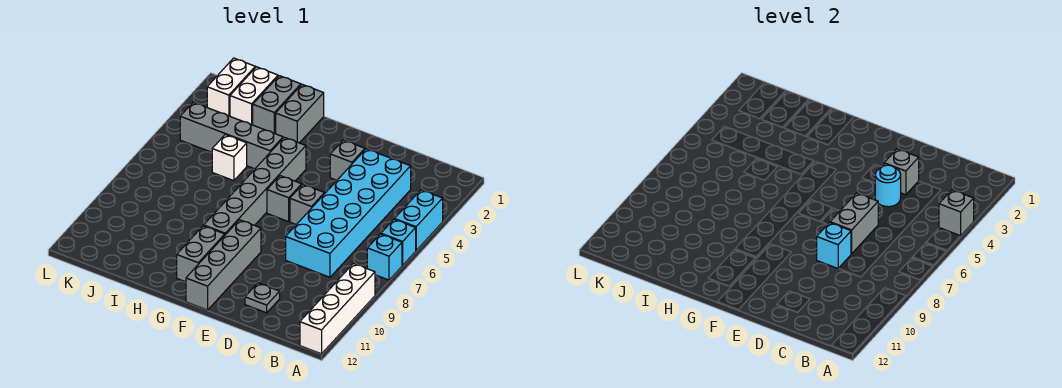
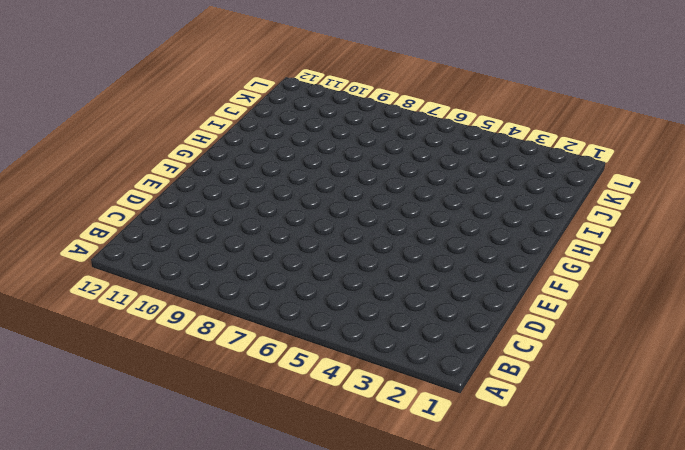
none -> cyan 1x2 brick [395,190,443,250]
none -> cyan 1x1 brick [381,219,416,265]
none -> cyan 1x1 brick [367,234,402,280]

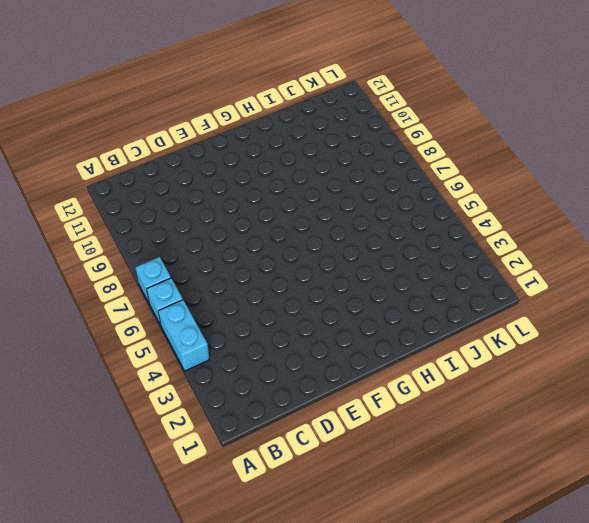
none -> white 1x4 brick [300,264,375,354]
none -> cyan 2x6 brick [286,149,411,277]
none -> grey 1x1 plate [245,283,280,313]

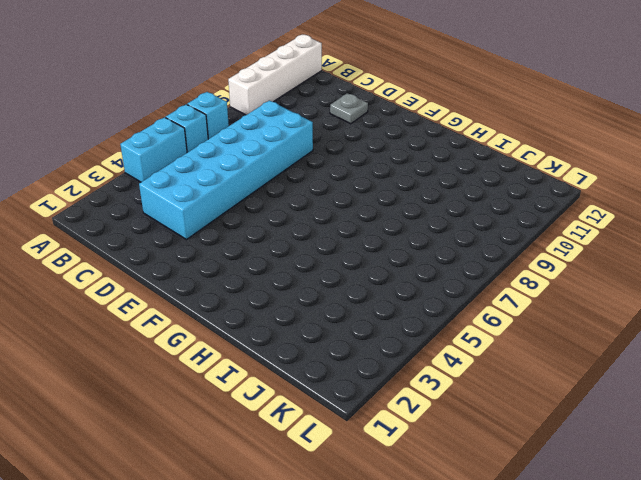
none -> grey 1x1 brick [330,140,365,180]
none -> grey 1x1 brick [290,184,324,225]
none -> grey 1x1 brick [267,176,302,222]

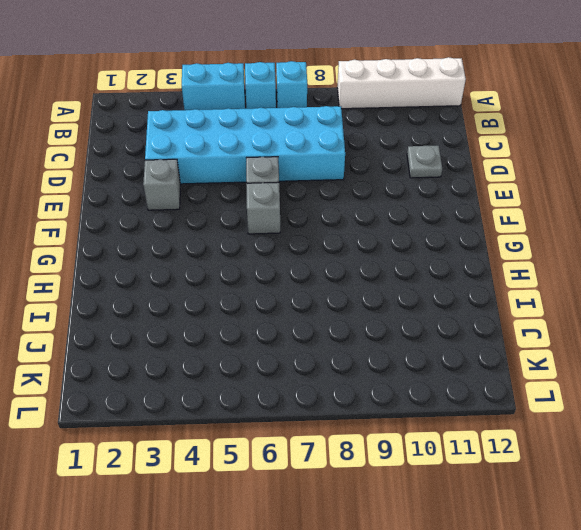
none -> grey 1x4 brick [186,220,261,310]
none -> grey 1x6 brick [204,137,306,235]
none -> grey 1x2 brick [177,226,225,282]

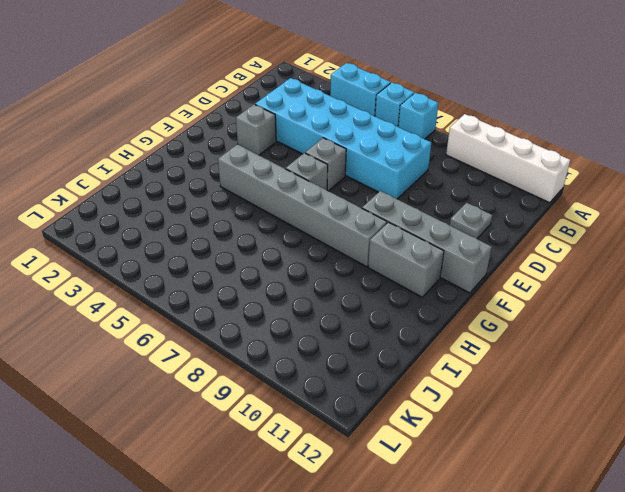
none -> grey 1x2 brick [276,84,324,143]
none -> grey 1x4 brick [180,102,283,169]
none -> grey 1x2 brick [253,76,301,134]

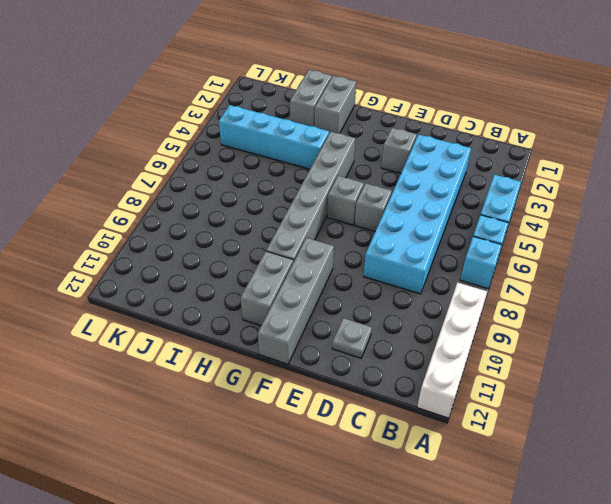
cyan 1x4 brick [219,105,329,169] -> grey 1x4 brick [180,102,283,169]
none -> white 1x1 brick [212,135,247,181]
none -> white 1x2 brick [230,67,278,125]
none -> white 1x2 brick [207,58,255,116]

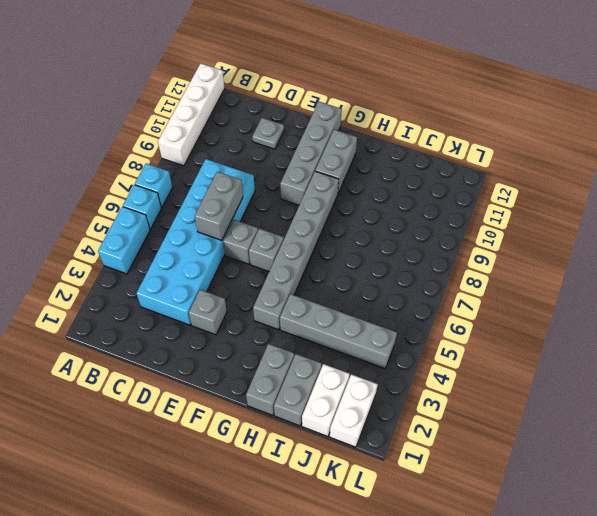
none -> white 1x1 brick [212,135,247,181]
none -> grey 1x1 brick [939,190,974,236]
none -> grey 1x1 brick [884,149,919,195]

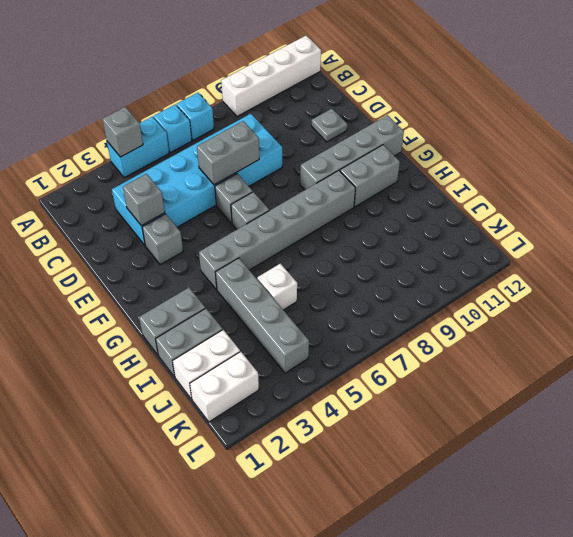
none -> cyan 1x1 round brick [875,165,901,207]
none -> cyan 1x1 brick [817,223,851,268]

